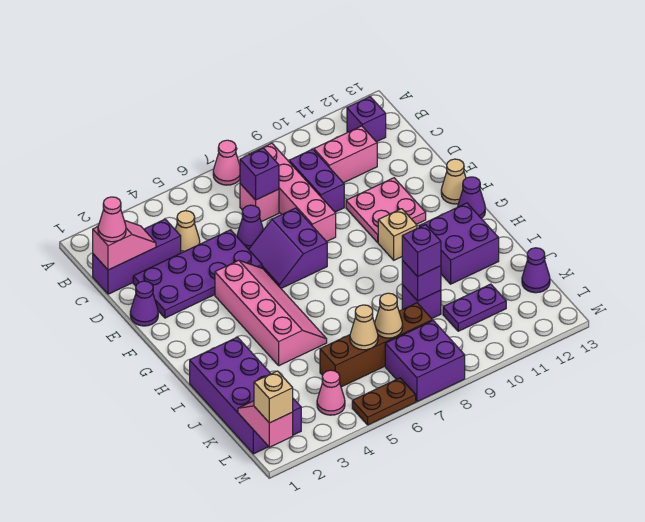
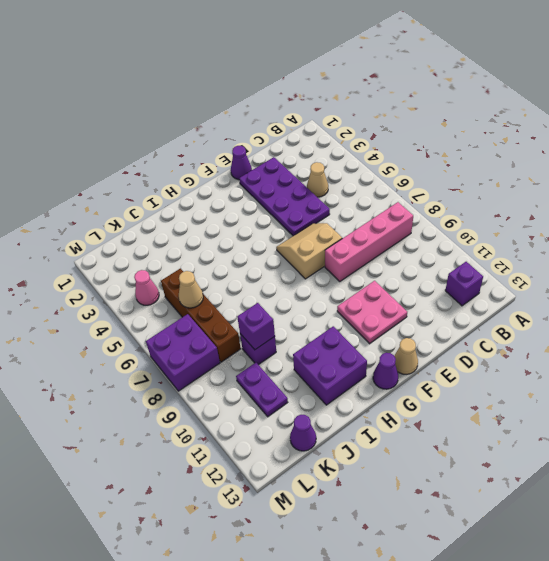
tan 2x2 slope [276,223,342,279] -> purple 2x2 slope [249,208,327,288]
none -> pink 1x1 cone [213,140,240,185]
none -> purple 1x3 brick [93,219,181,294]
none -> pink 1x1 brick [240,184,279,222]
none -> purple 1x2 brick [289,149,344,212]

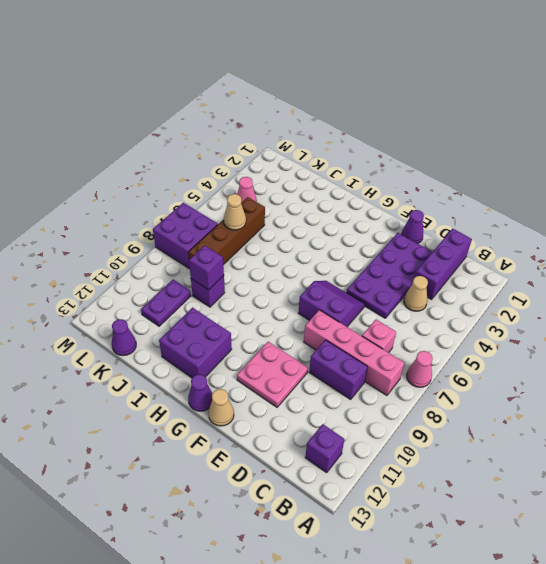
none -> pink 1x2 brick [314,126,377,183]
none -> purple 1x1 cone [237,205,263,249]
none -> pink 2x4 slope [215,260,327,366]
none -> tan 1x1 brick [378,209,417,260]

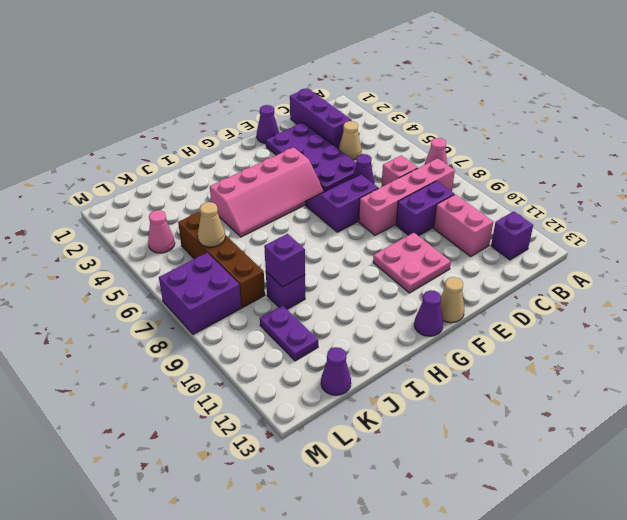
none -> tan 1x1 brick [378,209,417,260]
none -> purple 2x2 brick [419,203,499,284]
none -> purple 2x4 brick [190,337,301,454]
none -> brown 1x2 plate [352,378,416,425]

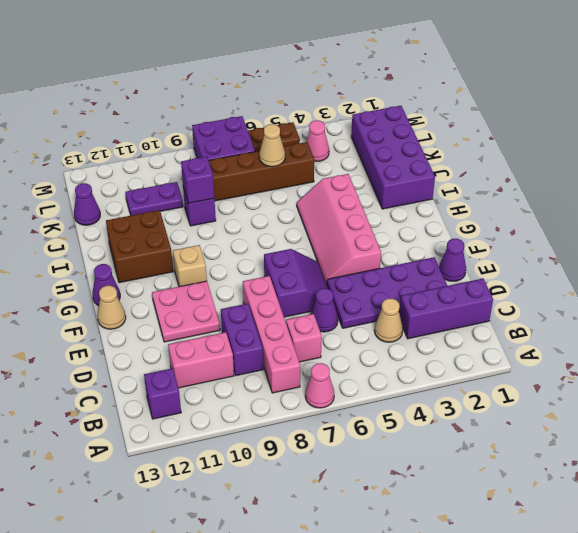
brown 2x2 brick [106,210,173,283] -> purple 2x2 brick [419,203,499,284]
none -> pink 1x2 slope [93,220,156,270]
none -> purple 1x1 brick [240,148,279,200]
none -> tan 1x1 cone [375,293,403,338]
none -> pink 1x2 slope [238,401,293,447]

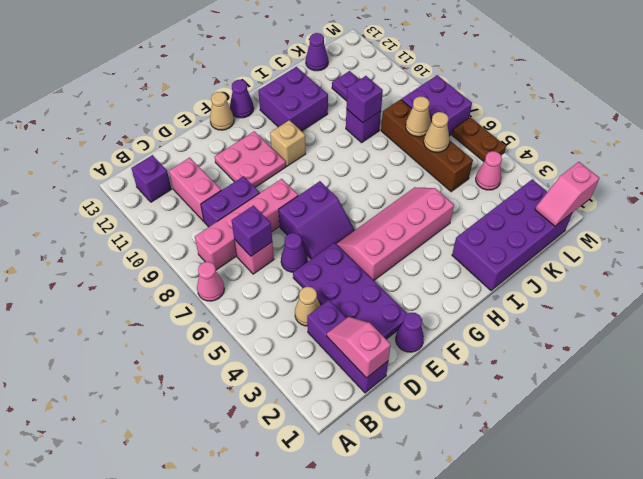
none -> pink 1x1 cone [98,197,126,242]
none -> purple 1x1 brick [402,225,441,277]
none -> tan 1x1 brick [254,371,293,423]

